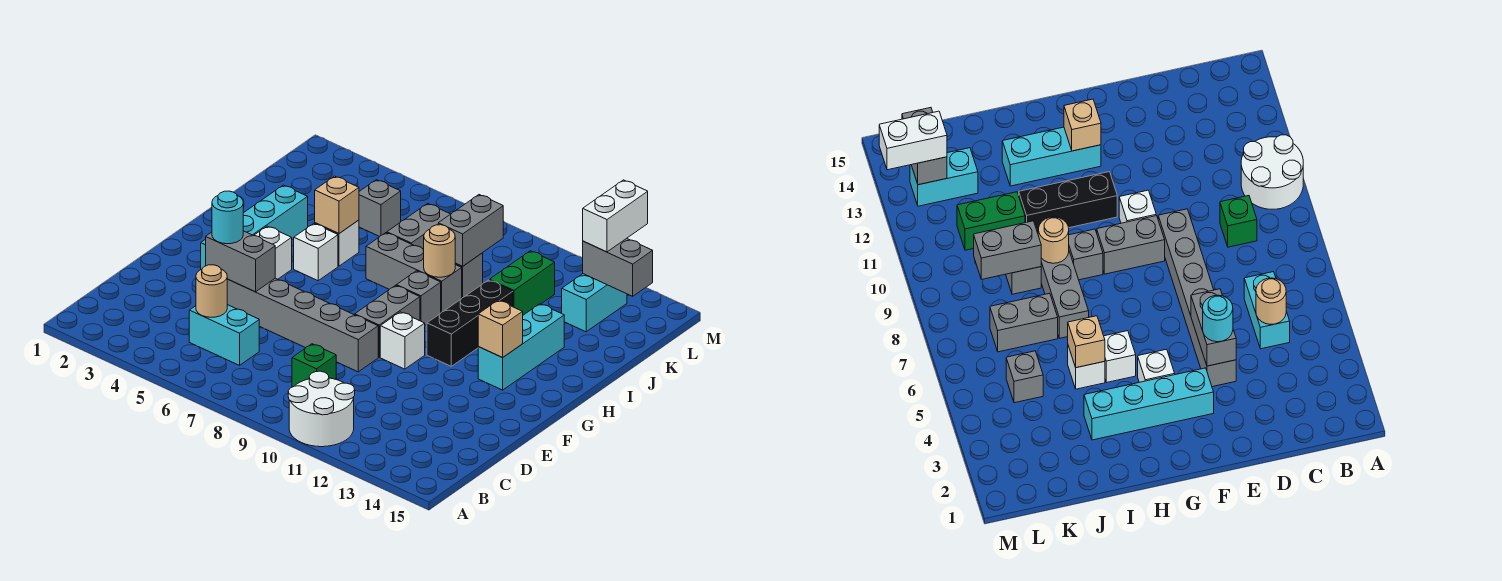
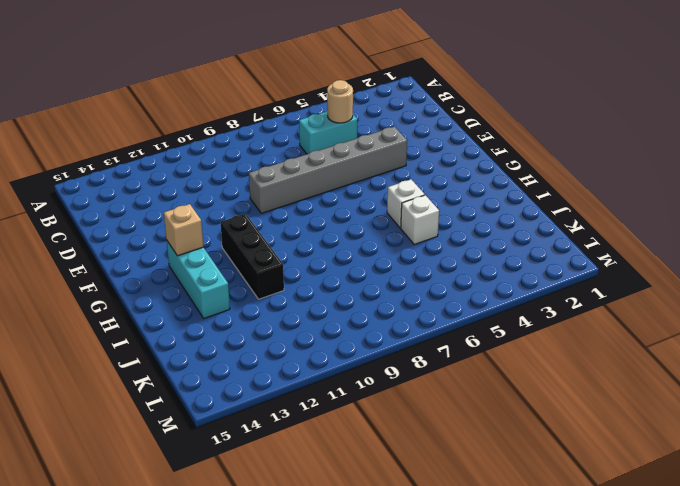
none -> white 2x2 round brick [288,371,355,447]
none -> green 1x1 brick [292,344,336,387]
none -> cyan 1x4 brick [201,185,308,270]

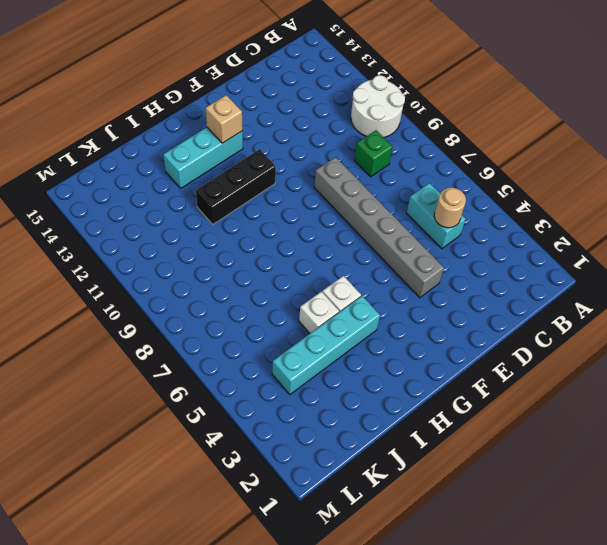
cyan 1x4 brick [272,296,380,394] -> cyan 1x4 brick moved to [201,185,308,270]
none -> grey 1x2 brick [355,286,420,357]
none -> white 1x1 brick [380,312,425,369]
none -> white 1x1 brick [254,226,292,279]

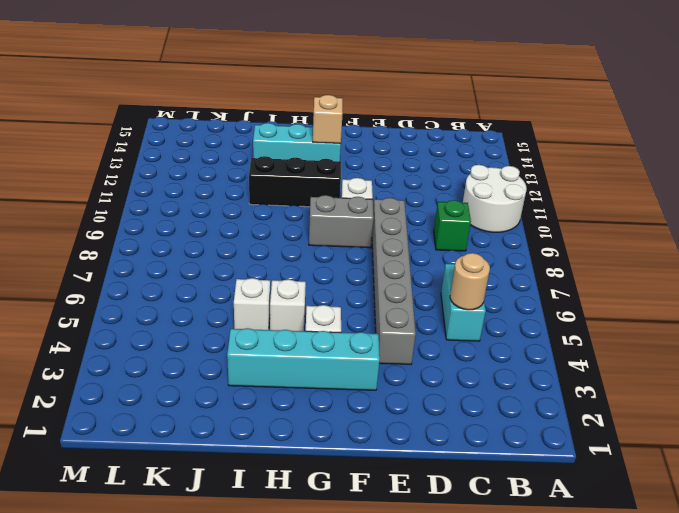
none -> grey 1x1 brick [396,271,441,325]
none -> grey 1x3 brick [366,233,462,312]
none -> grey 1x2 brick [387,203,450,250]

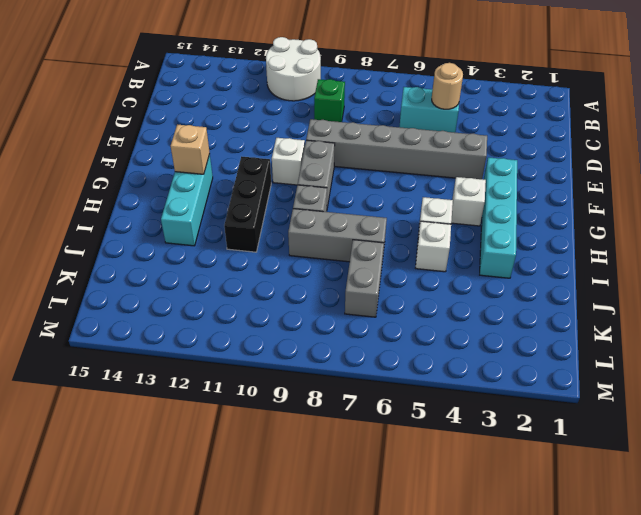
none -> grey 1x1 brick [455,253,483,298]
none -> green 1x2 brick [490,251,555,315]
none -> grey 1x1 brick [359,180,401,237]

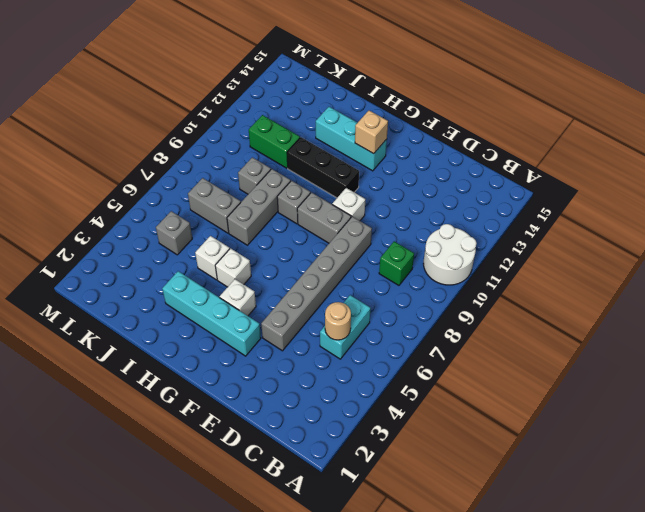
none -> cyan 1x2 brick [562,274,627,332]
none -> grey 1x2 brick [206,231,275,292]
none -> tan 1x1 brick [315,176,359,233]

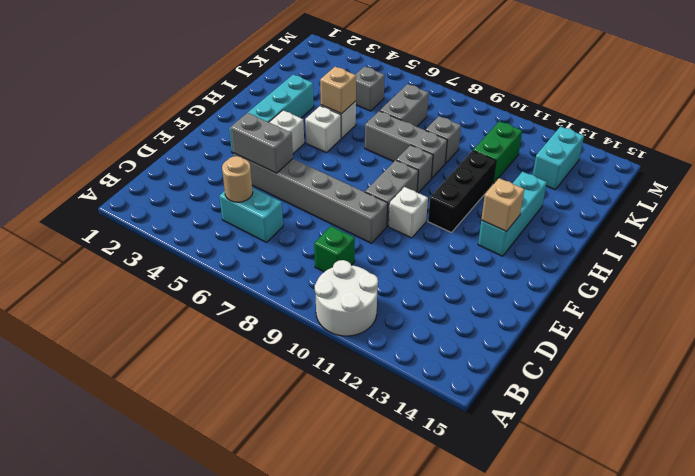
none -> tan 1x1 round brick [424,225,455,277]
none -> grey 1x2 brick [438,195,503,266]
none -> grey 1x2 brick [583,238,653,296]

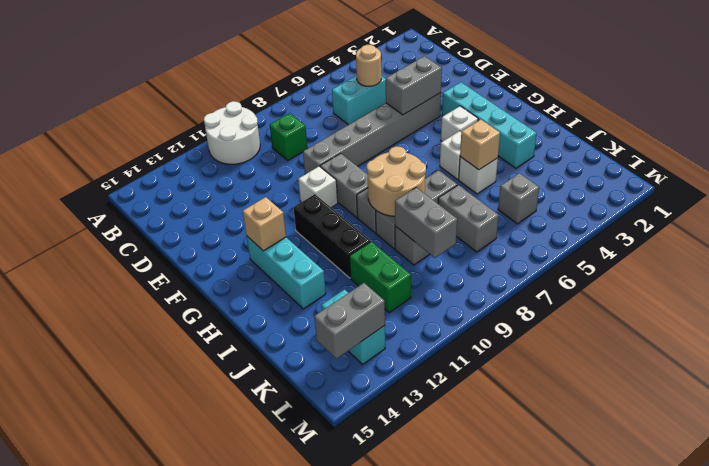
tan 2x2 round brick [367,146,426,216] -> tan 1x1 round brick [424,225,455,277]
none -> cyan 1x1 round brick [212,191,243,244]
none -> white 1x2 brick [583,180,648,252]

